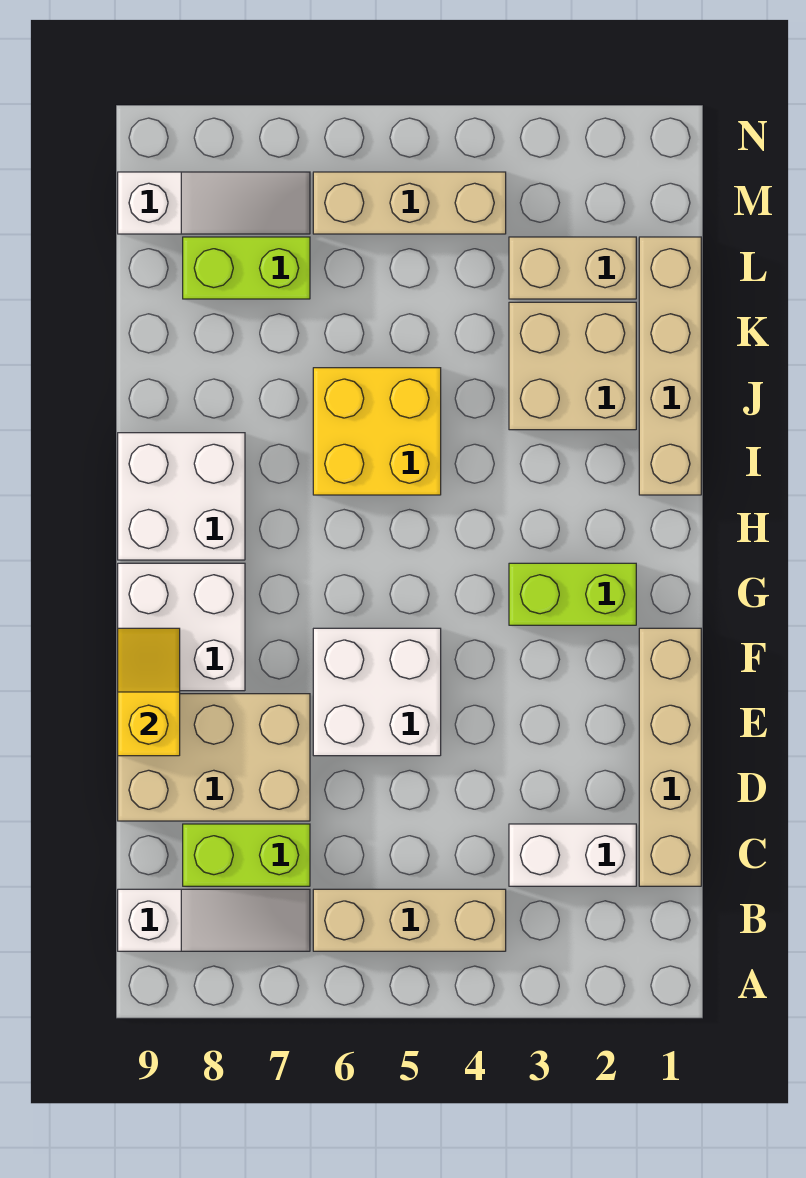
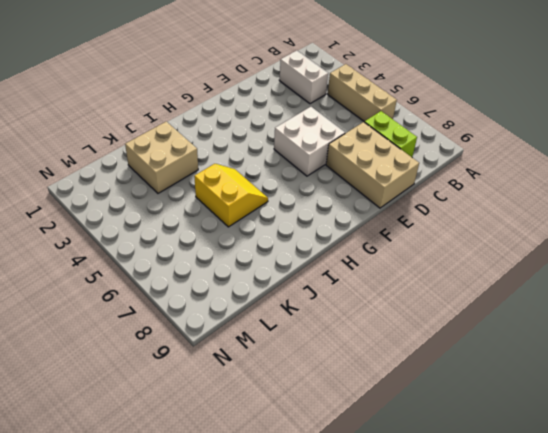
yellow 2x2 slope [194,164,268,227] -> yellow 2x2 brick [313,368,441,495]
none -> white 1x3 slope [118,889,310,951]
none -> tan 1x4 brick [639,628,701,886]
none -> white 2x2 brick [118,563,245,691]

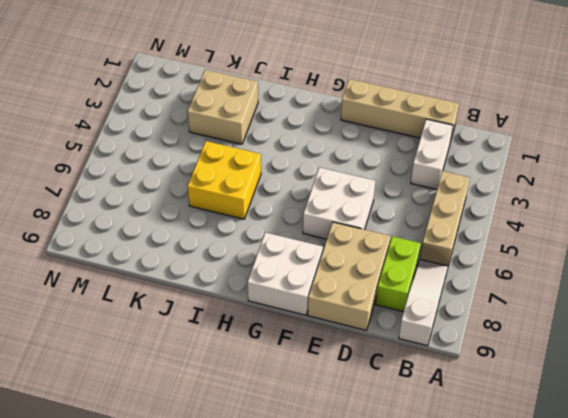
none -> lime 1x2 brick [509,563,636,625]
none -> white 2x2 brick [118,433,245,560]
none -> tan 1x4 brick [639,237,701,495]

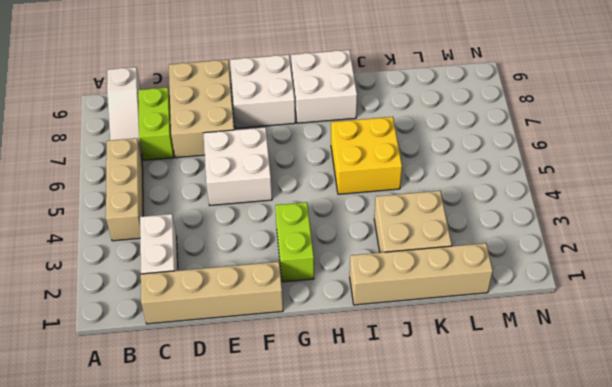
none -> tan 1x2 brick [509,237,636,299]
none -> lime 1x2 brick [183,237,310,299]
none -> tan 1x3 brick [313,172,506,234]

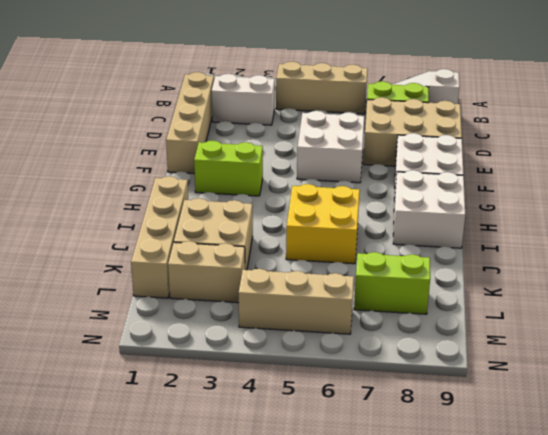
none -> white 1x3 slope [118,172,310,234]
none -> yellow 1x2 slope [118,628,180,756]

